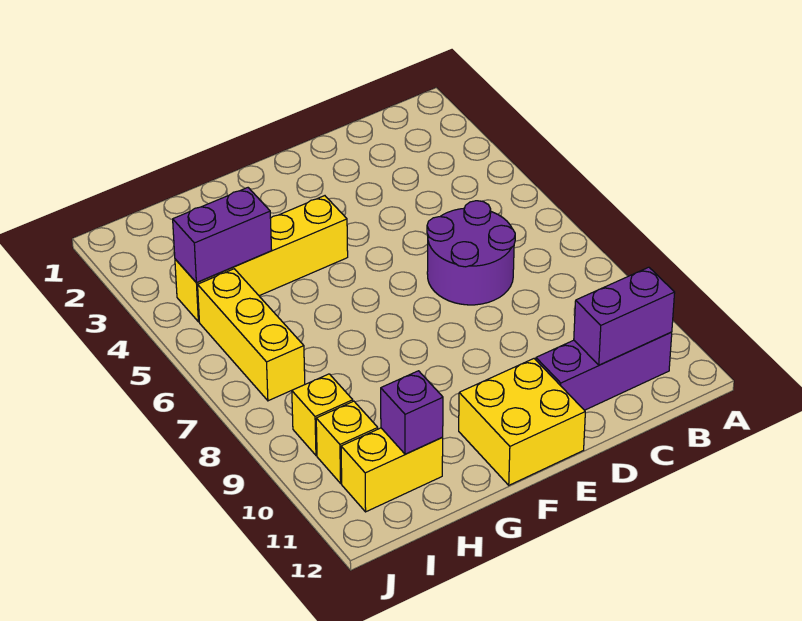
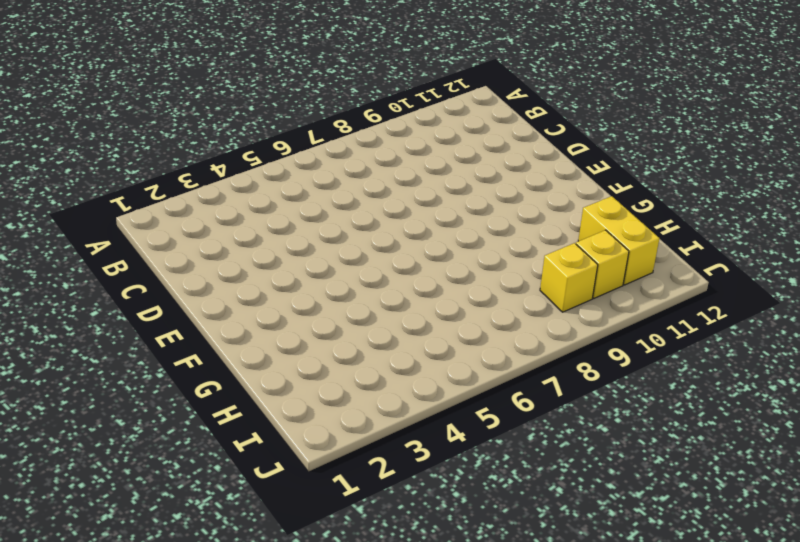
none -> purple 1x3 brick [536,332,672,410]
none -> purple 2x2 round brick [427,201,515,305]

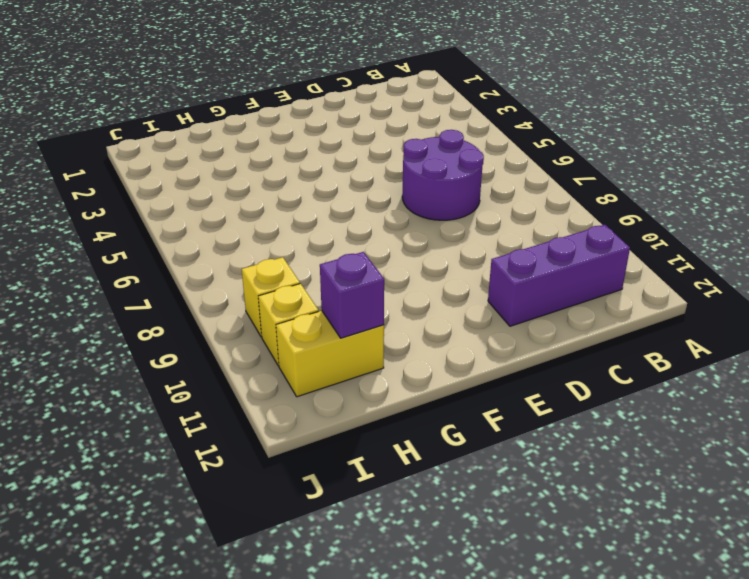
none -> yellow 2x2 brick [459,359,585,485]
none -> yellow 1x4 brick [175,196,348,322]

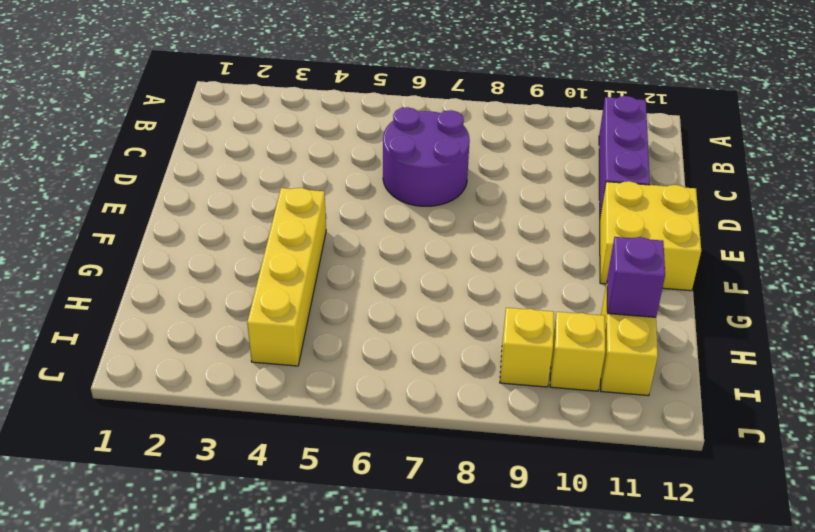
none -> yellow 1x3 brick [198,269,305,401]
none -> purple 1x2 brick [574,267,675,365]

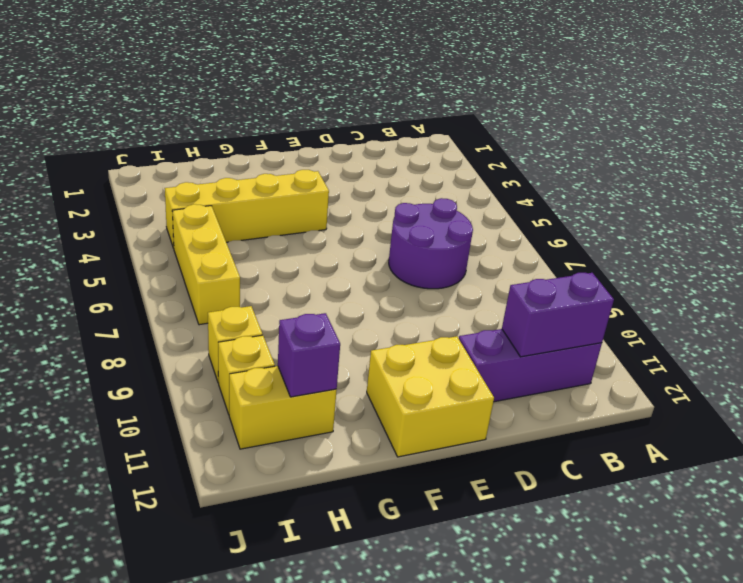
none -> purple 1x2 brick [173,188,272,283]

